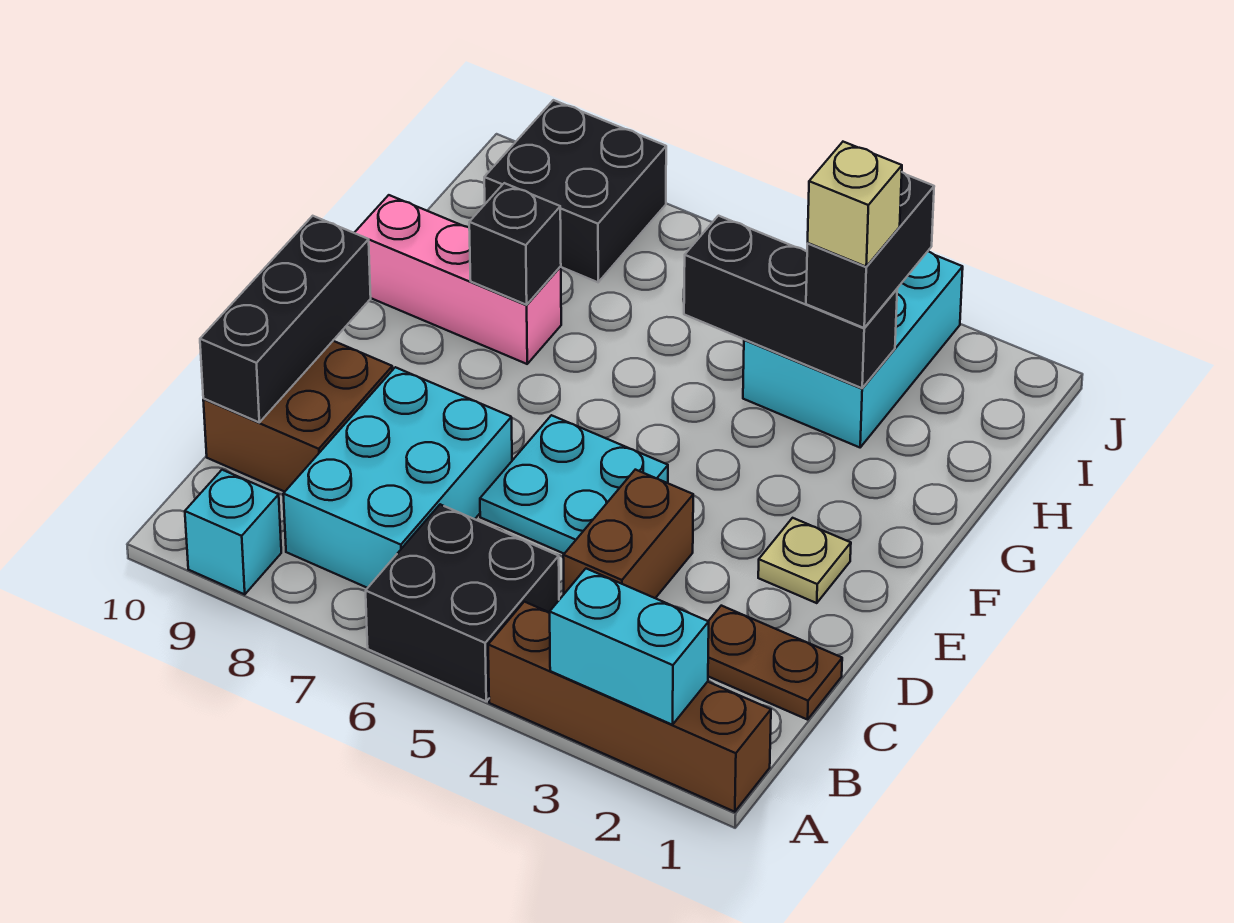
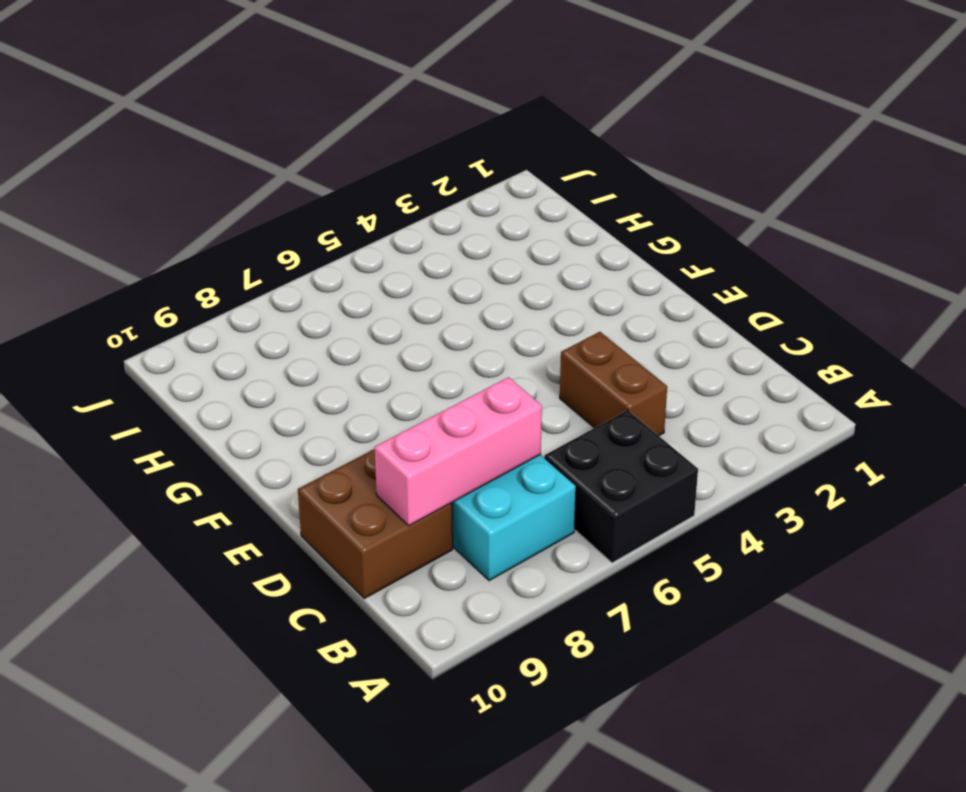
pink 1x3 brick [375,377,542,526] -> pink 1x3 brick moved to [355,195,561,364]
none -> brown 1x4 brick [488,602,771,812]
none -> cyan 1x1 brick [185,470,281,595]
none -> brown 1x2 plate [708,606,842,720]

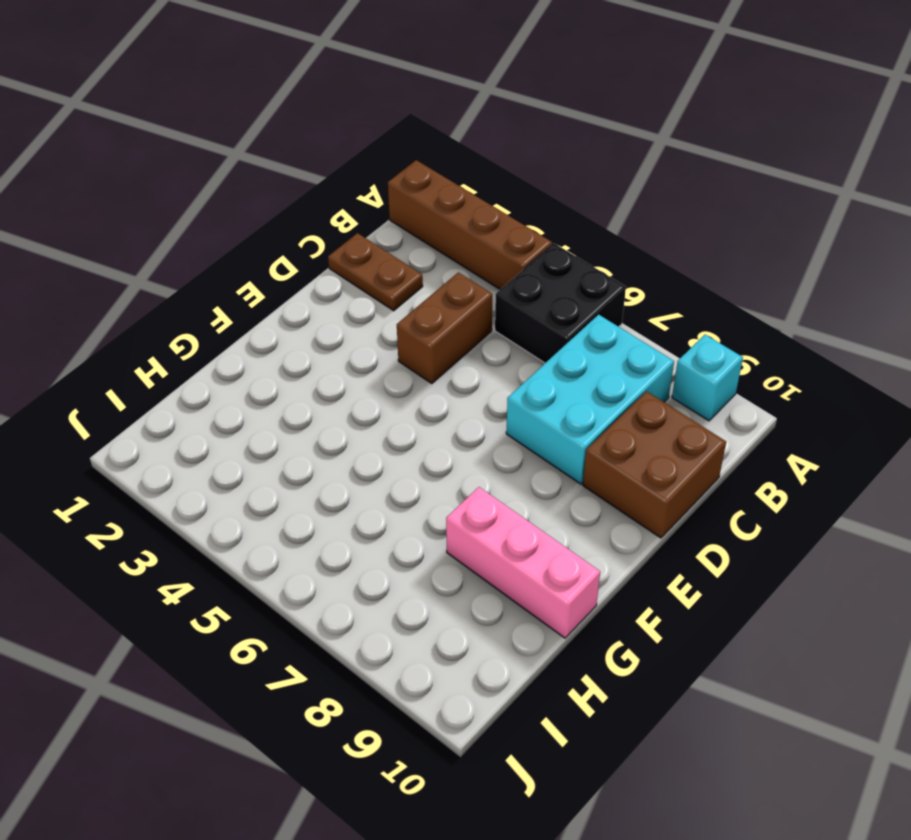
none -> cyan 2x2 plate [480,415,668,554]
none -> tan 1x1 plate [758,518,851,603]
none -> cyan 2x3 brick [743,251,963,447]

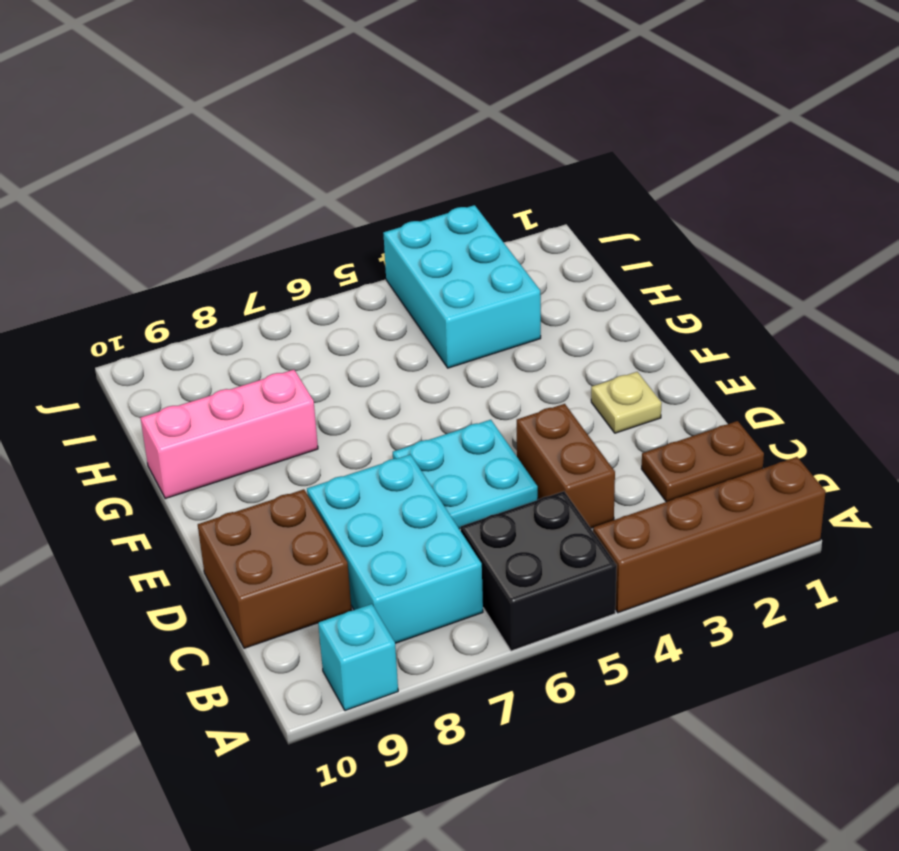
none -> black 2x2 brick [484,100,666,282]
none -> cyan 1x2 brick [550,569,709,725]
none -> black 1x3 brick [200,216,371,422]

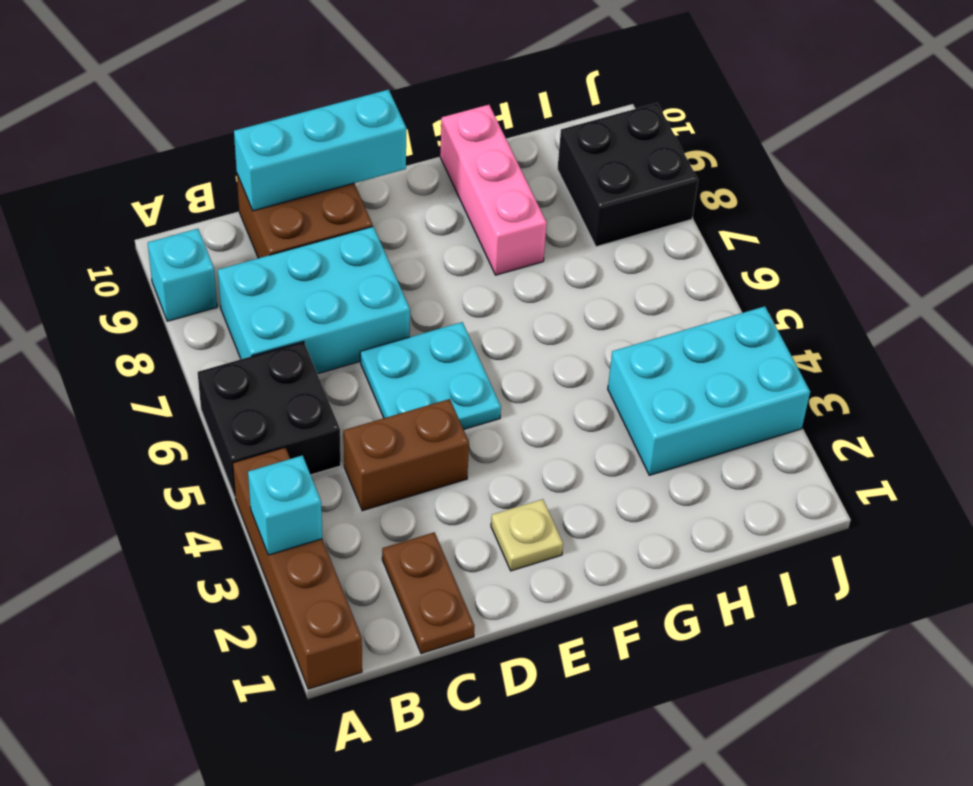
cyan 1x1 brick [248,455,322,555] -> cyan 1x2 brick [550,569,709,725]
cyan 1x3 brick [234,90,406,211] -> black 1x3 brick [200,216,371,422]
none -> black 1x1 brick [469,183,561,305]
none -> black 1x3 brick [684,216,897,388]
none -> black 1x2 brick [806,172,934,328]

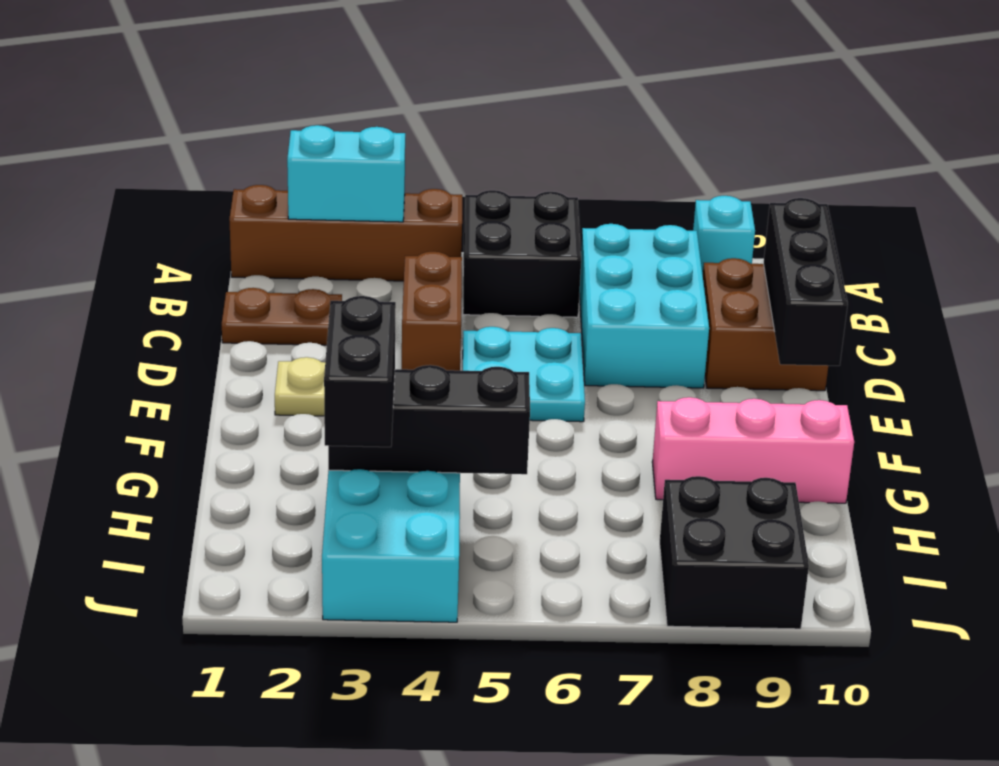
none -> black 1x1 brick [469,183,561,305]
none -> tan 1x1 brick [808,142,902,267]

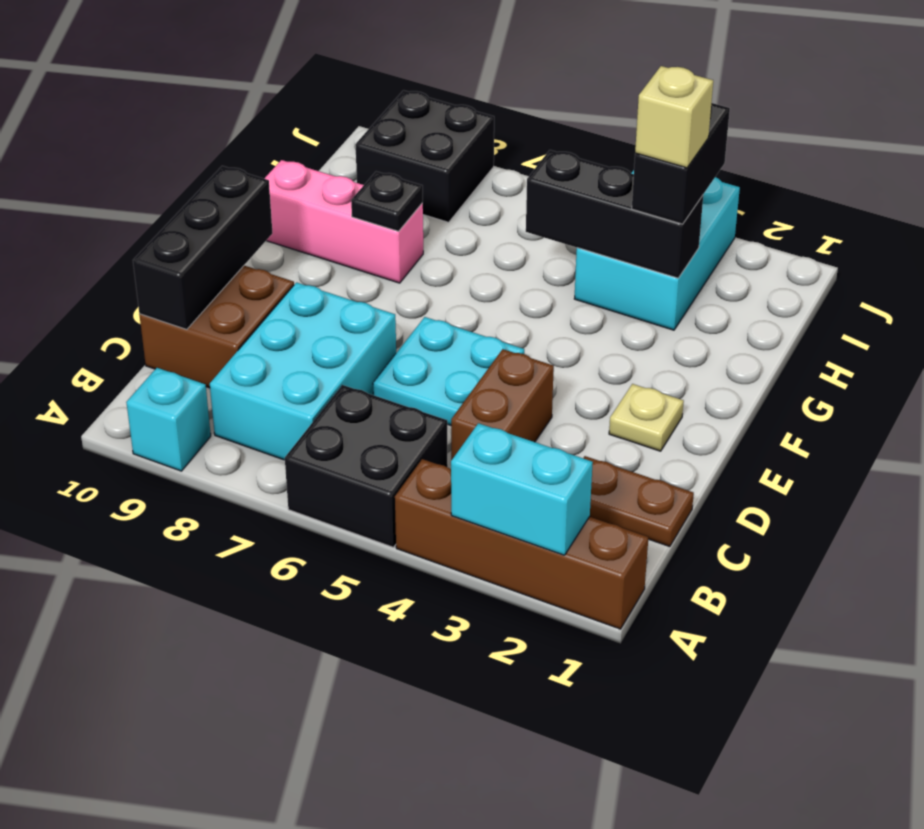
black 1x1 plate [351,171,423,231] -> black 1x1 brick [469,183,561,305]

